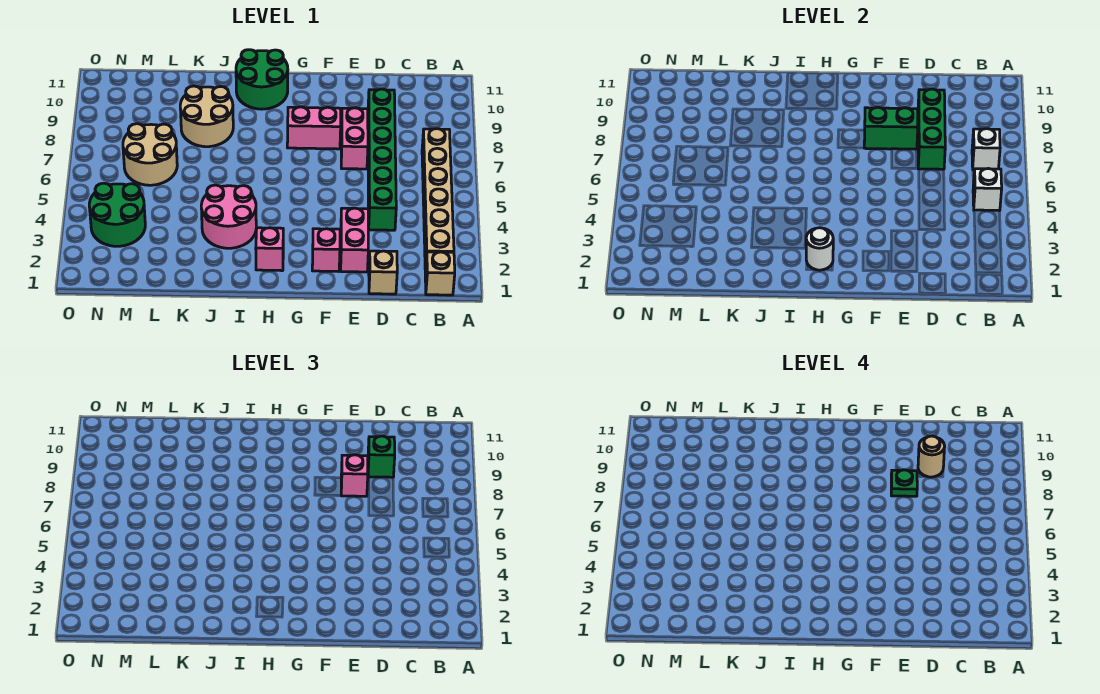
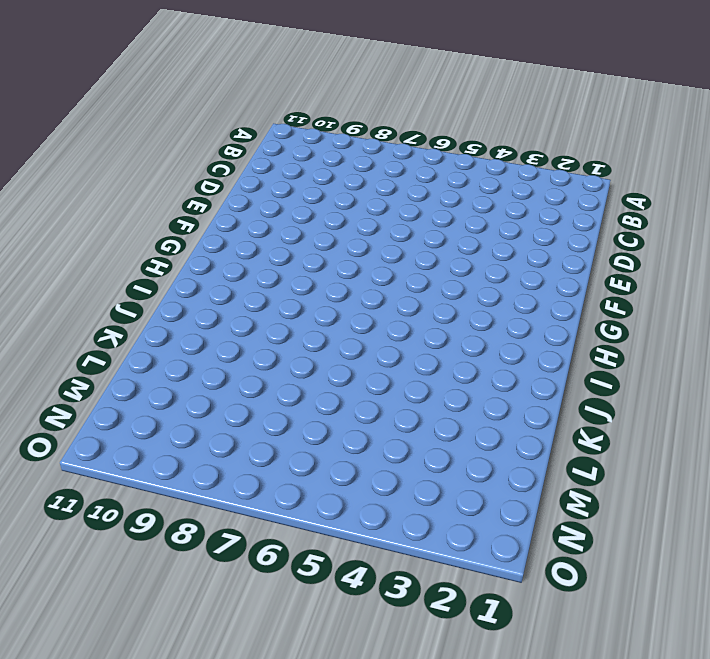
none -> tan 1x1 brick [425,252,455,295]
none -> tan 1x6 brick [422,129,454,271]
none -> tan 1x1 brick [369,251,397,294]

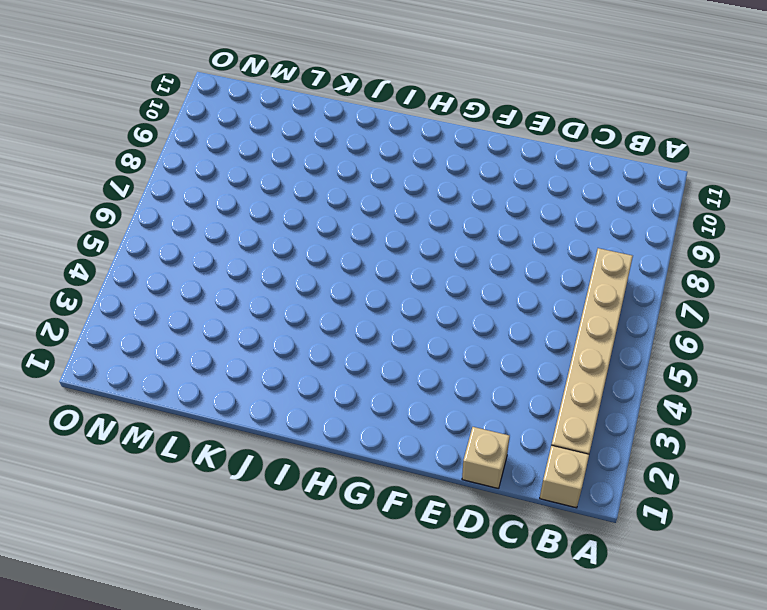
none -> green 1x6 brick [368,89,396,230]
none -> pink 1x2 brick [341,208,368,272]
none -> pink 1x2 brick [341,108,368,169]

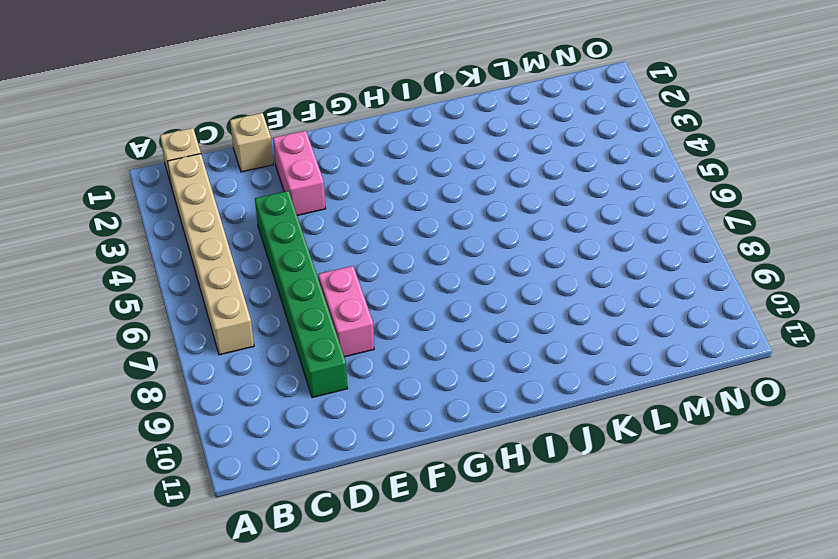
none -> pink 1x1 brick [312,229,340,272]
none -> pink 1x2 brick [287,107,341,149]
none -> pink 1x1 brick [256,228,283,271]

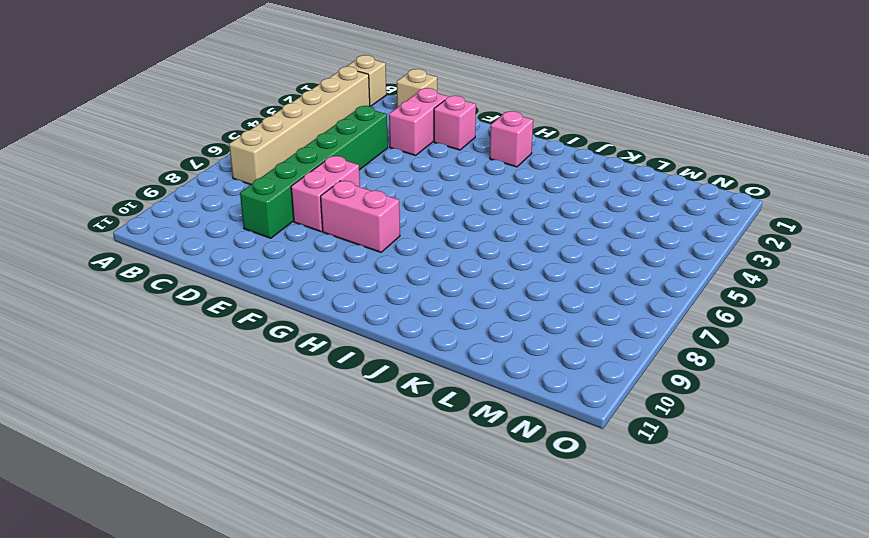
none -> green 2x2 round brick [236,50,288,109]
none -> pink 2x2 round brick [201,185,256,248]
none -> tan 2x2 round brick [180,86,233,147]

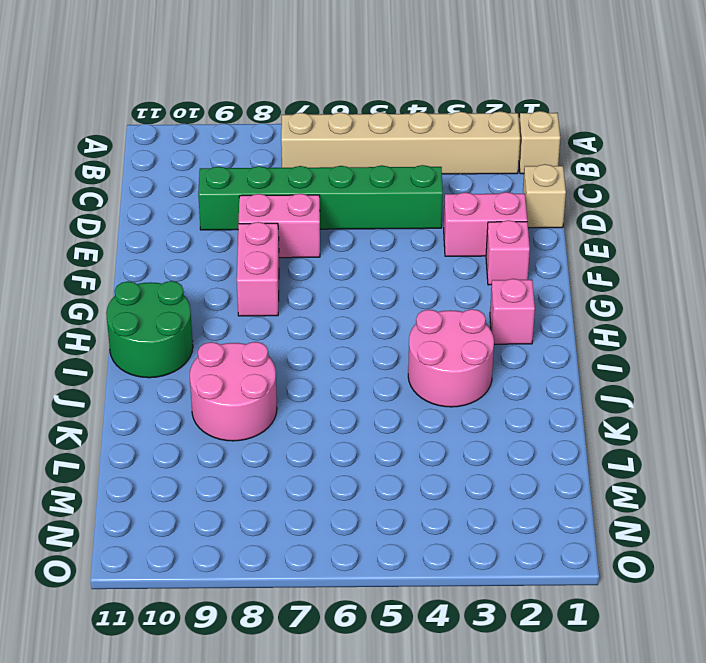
pink 2x2 round brick [190,342,277,441] -> tan 2x2 round brick [180,86,233,147]
none -> tan 2x2 round brick [123,124,177,185]
none -> green 2x2 round brick [89,183,145,246]
none -> white 1x1 brick [973,169,1002,211]

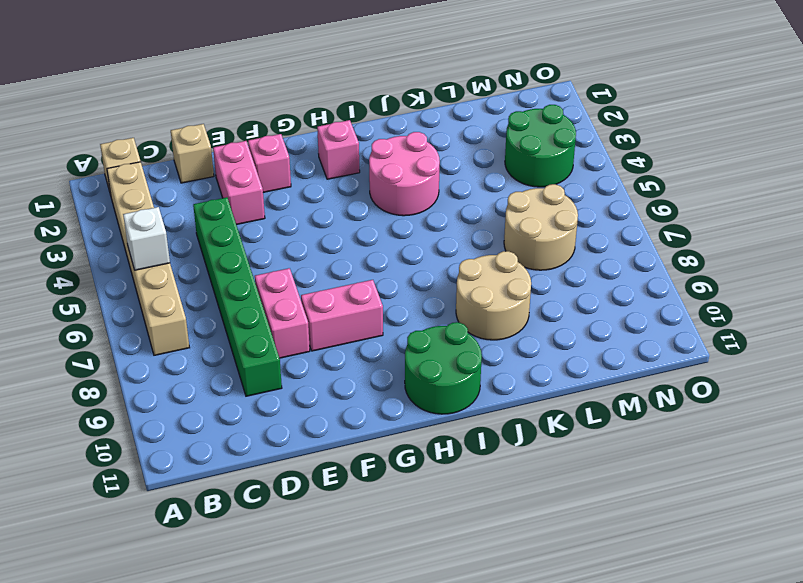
none -> white 1x1 brick [972,129,1000,170]
none -> green 1x3 brick [918,89,945,169]
none -> green 1x2 brick [864,107,918,149]

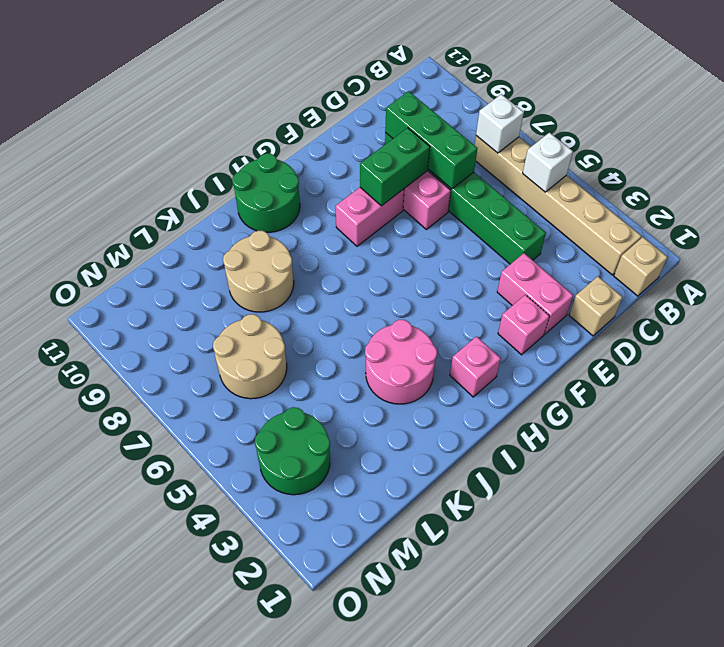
none -> white 1x1 round brick [806,228,833,270]
none -> green 1x1 brick [368,436,395,477]
none -> pink 1x1 brick [341,455,368,496]

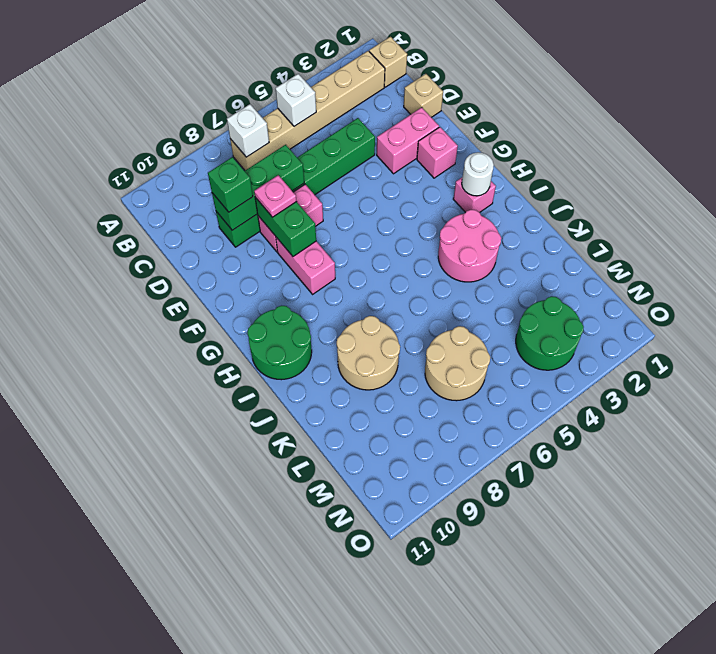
pink 1x1 plate [254,175,296,217] -> pink 1x1 brick [341,455,368,496]
none -> tan 1x1 round brick [918,436,945,477]
none -> green 1x1 plate [891,470,917,496]

